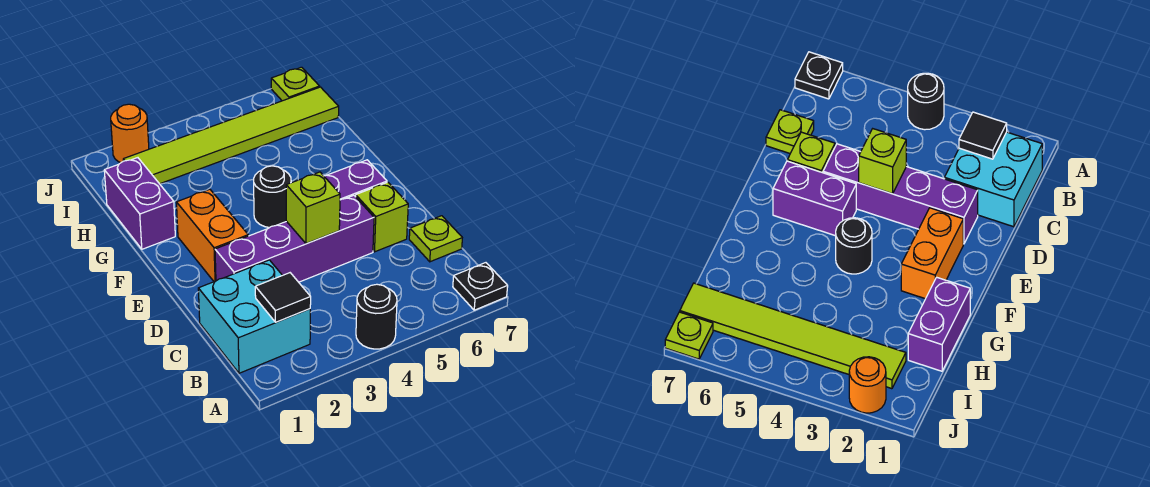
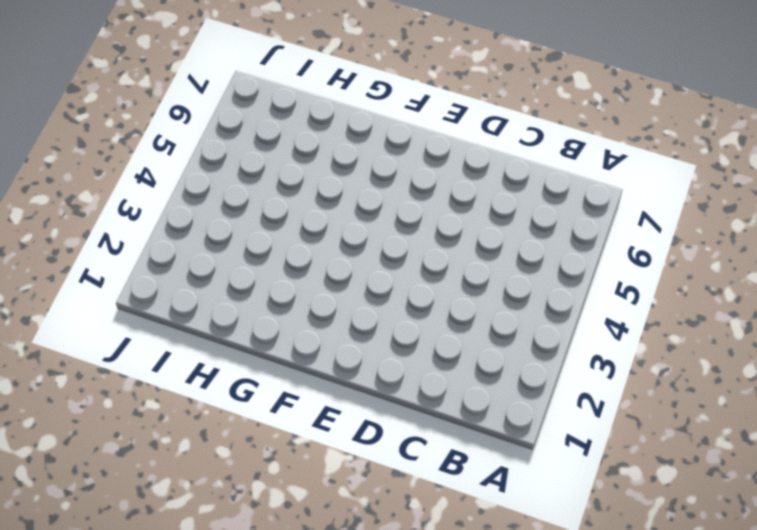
none -> black 1x1 round brick [356,284,397,349]
none -> black 1x1 plate [453,263,508,310]
none -> cyan 2x2 brick [198,260,310,373]

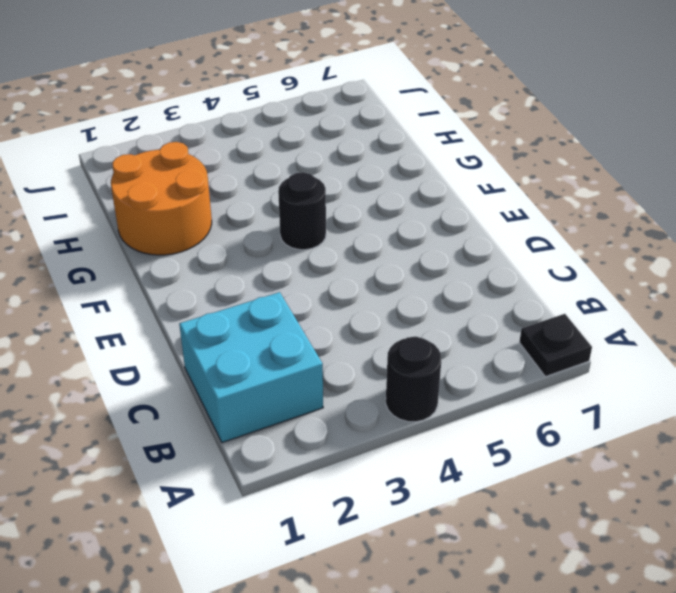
orange 2x2 round brick [111,142,212,255] -> purple 1x2 brick [104,158,175,249]
none -> lime 1x1 plate [409,216,462,262]
none -> purple 1x4 brick [215,195,374,282]
none -> lime 1x1 brick [356,182,408,252]

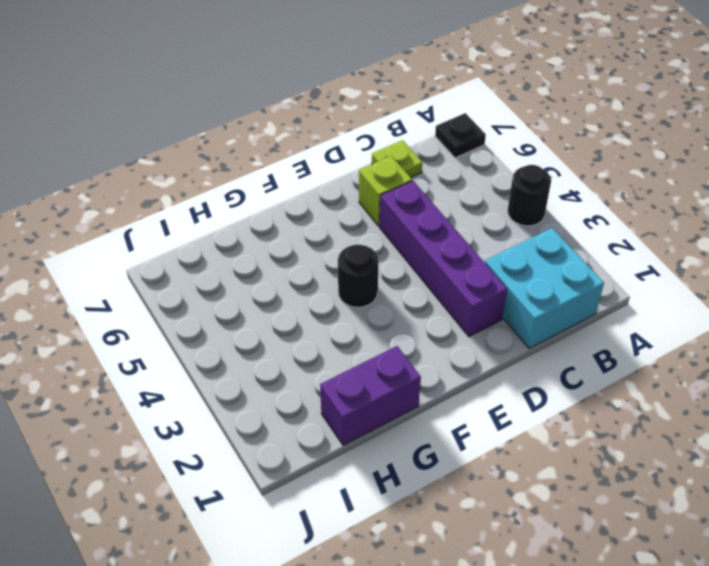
none -> orange 1x2 brick [176,189,248,282]
none -> purple 1x2 brick [324,160,387,200]
none -> lime 1x6 tile [123,87,339,184]

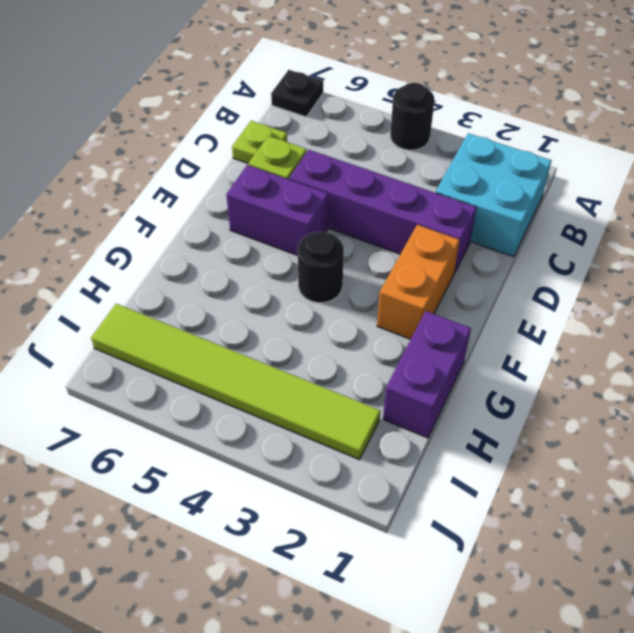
none -> orange 1x1 round brick [111,104,149,163]
none -> lime 1x1 plate [271,67,320,101]
none -> black 1x1 tile [255,273,311,322]

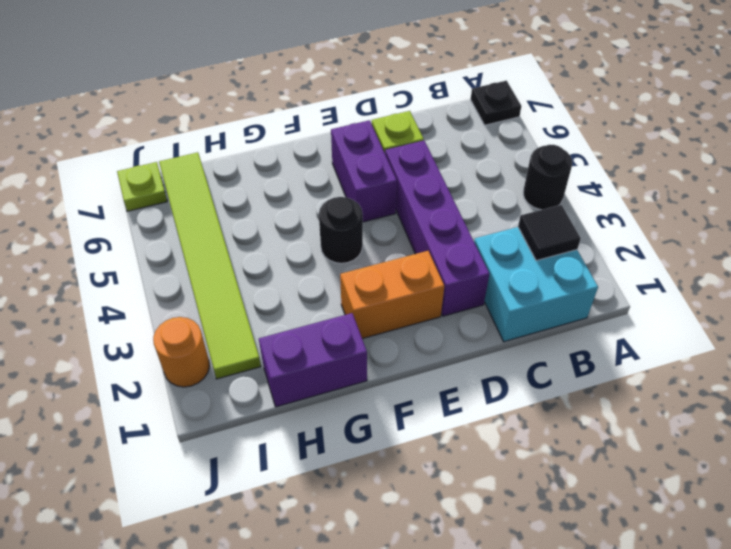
none -> lime 1x1 plate [409,216,462,262]
none -> lime 1x1 brick [286,172,340,243]

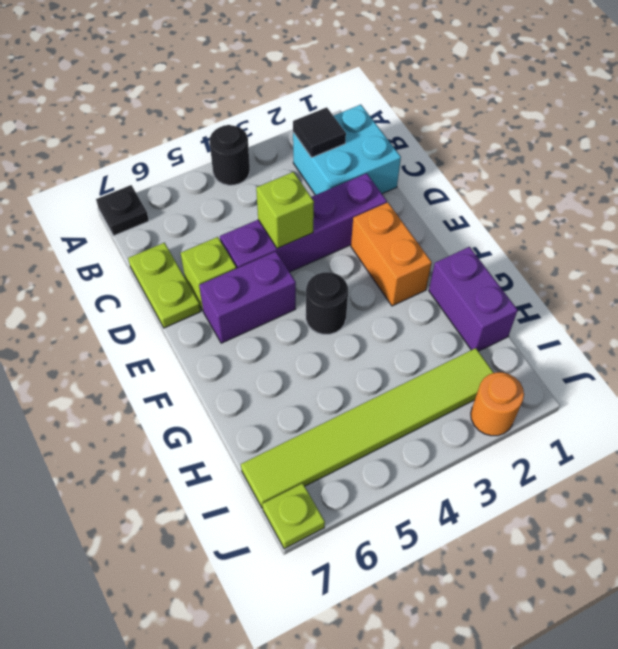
lime 1x2 plate [128,243,201,328] -> lime 1x1 plate [409,216,462,262]

